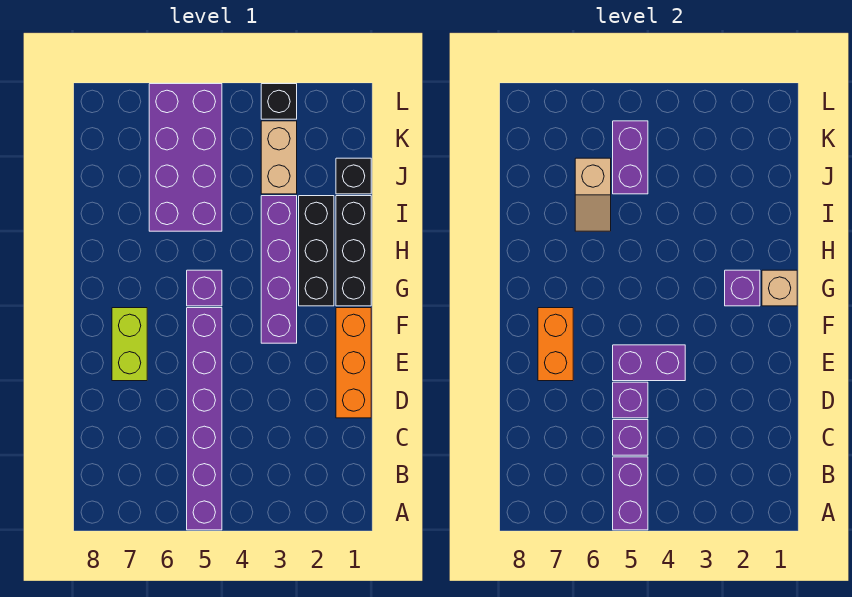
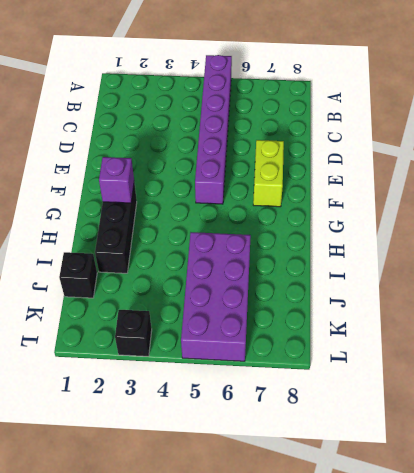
none -> orange 1x3 brick [336,308,371,418]
none -> purple 1x4 brick [261,196,297,343]
none -> black 1x3 brick [336,196,371,306]

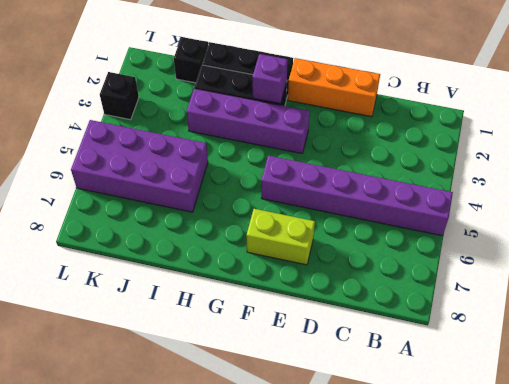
none -> purple 1x1 brick [187,270,222,306]
none -> tan 1x2 brick [261,121,297,194]
none -> purple 1x2 brick [613,457,648,530]

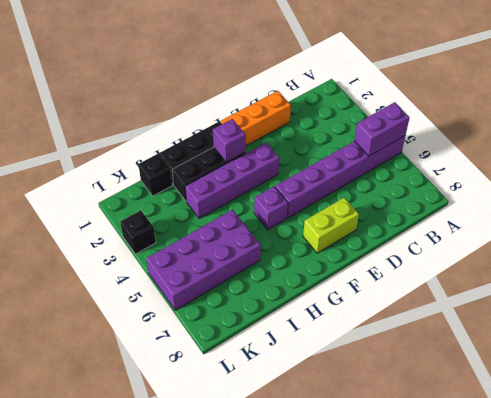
none -> tan 1x2 brick [261,121,297,194]
none -> purple 1x1 brick [613,420,648,455]
none -> purple 1x1 brick [613,382,648,418]

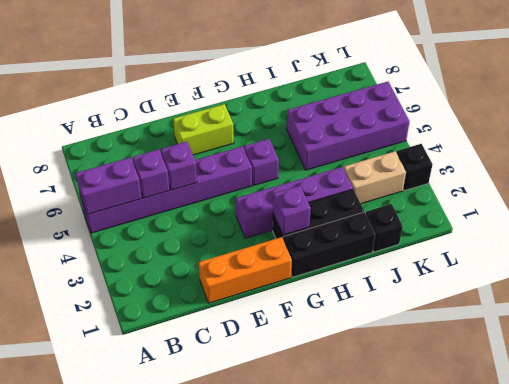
none -> purple 1x2 brick [613,345,685,381]
none -> orange 1x2 brick [538,308,573,381]
none -> tan 1x1 brick [762,270,797,306]

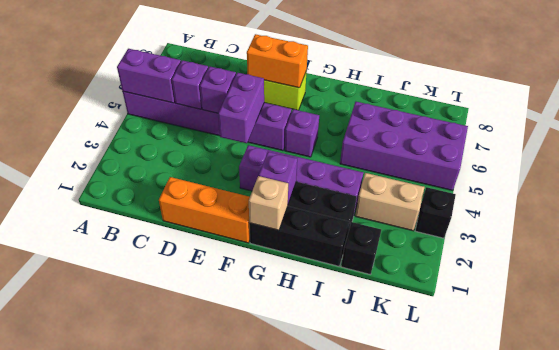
none -> tan 1x2 slope [575,158,611,231]
none -> purple 1x2 brick [613,121,648,194]

